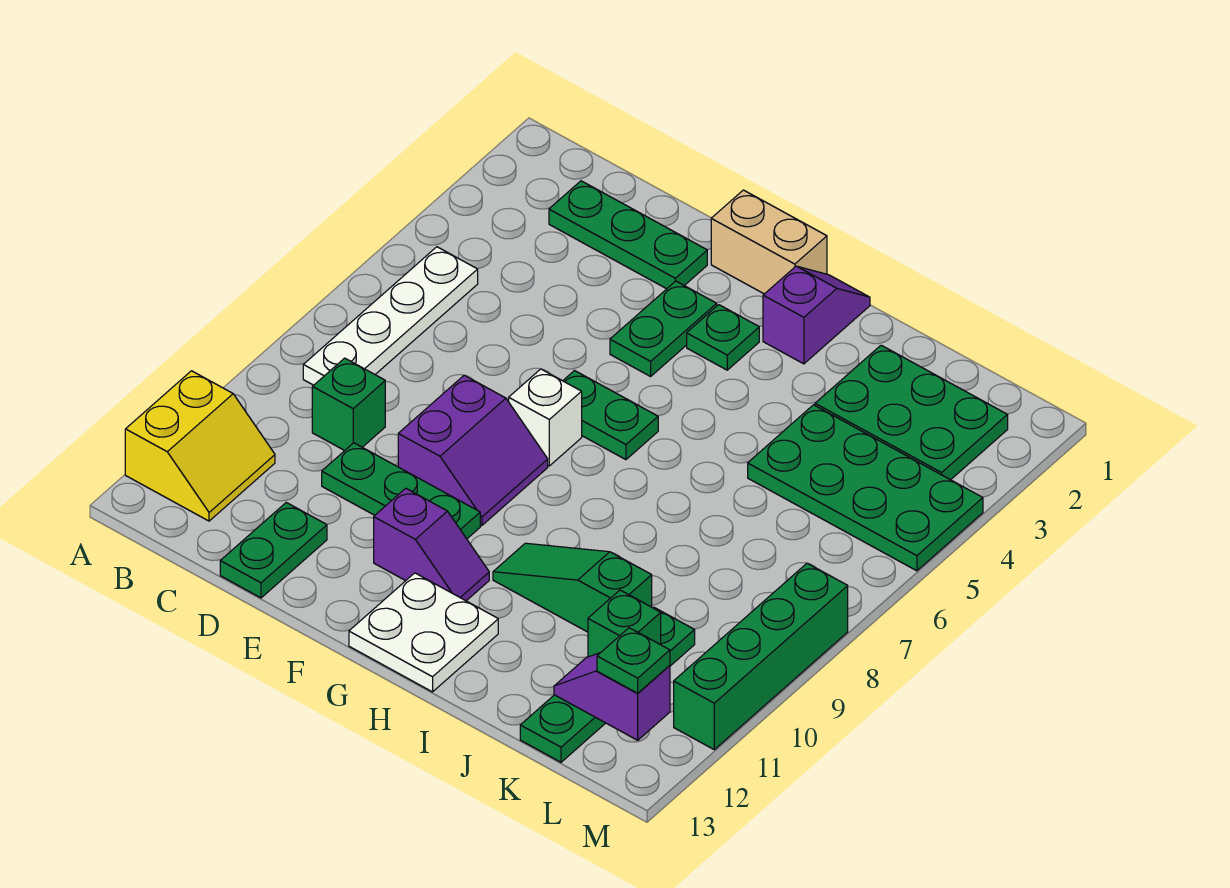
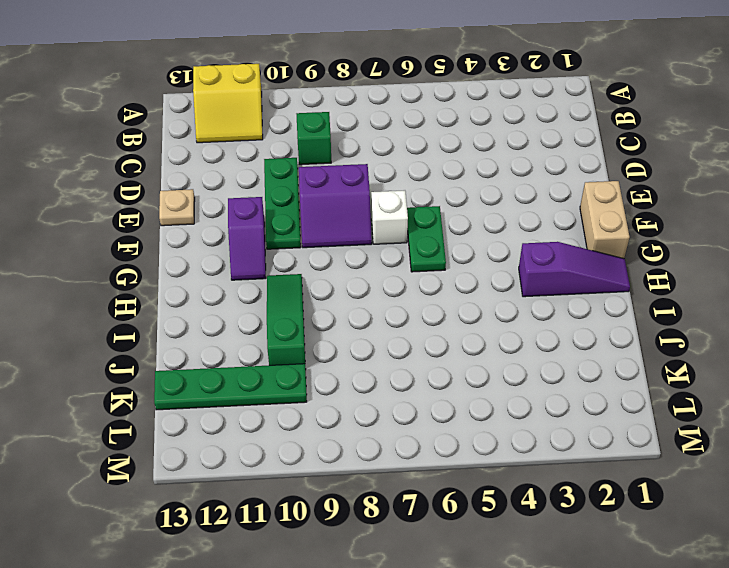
tan 1x1 plate [159,189,195,226] -> none
purple 1x3 slope [519,242,630,297] -> purple 1x2 slope [763,266,870,364]
none -> white 1x4 plate [303,247,478,385]
none -> green 1x3 plate [549,181,707,289]
none -> green 1x2 plate [220,503,327,598]

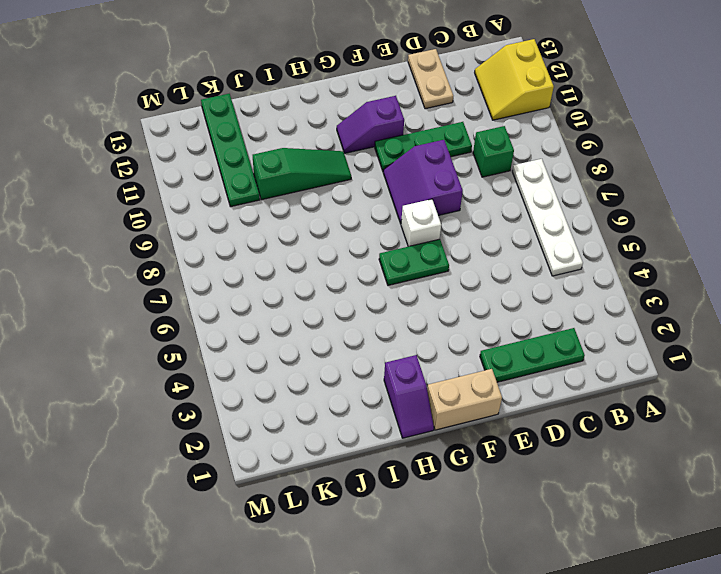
tan 1x2 plate [408,49,453,109] -> green 1x2 plate [220,503,327,598]
none -> green 1x2 plate [610,281,717,376]
none -> green 1x1 plate [687,305,759,370]
none -> white 2x2 plate [349,573,498,692]

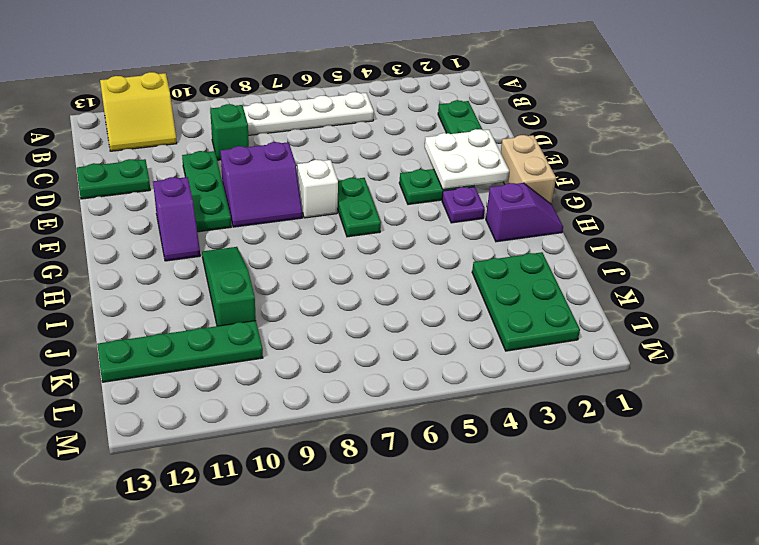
white 2x2 plate [425,129,509,189] -> white 2x2 plate moved to [349,573,498,692]
purple 1x1 plate [442,187,485,223] -> green 1x1 plate [687,305,759,370]
none -> green 2x4 plate [748,405,983,571]
none -> green 1x4 brick [674,563,848,749]
none -> green 1x1 brick [588,590,661,657]

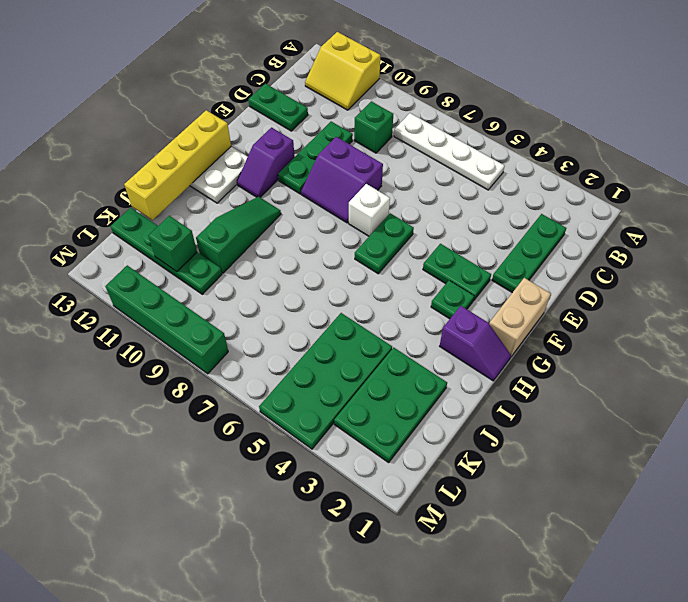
yellow 1x4 brick [124,110,231,220] -> none
none -> purple 1x2 slope [554,653,670,740]
none -> green 1x1 plate [597,628,670,693]

